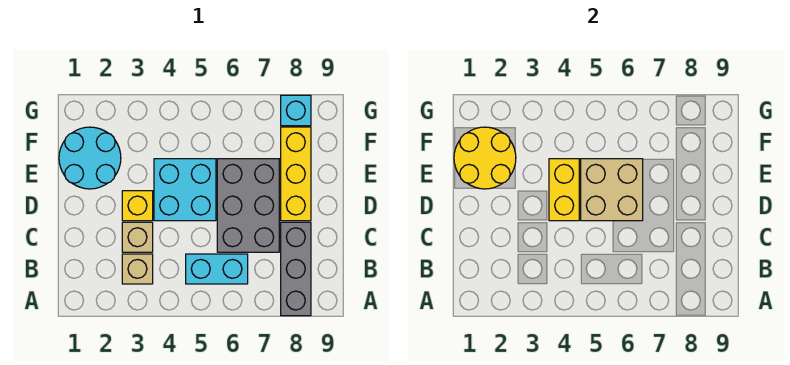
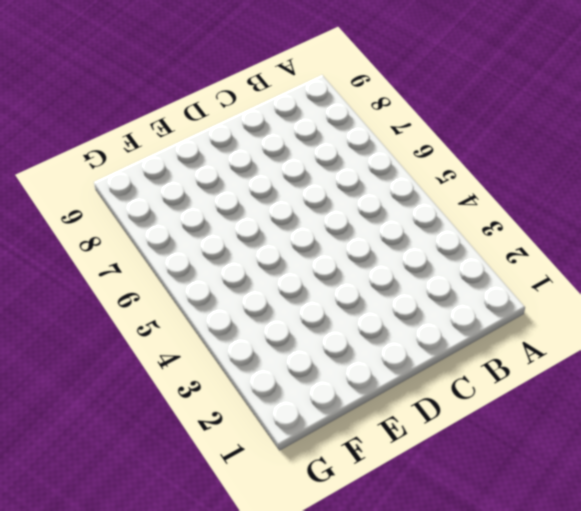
none -> grey 1x3 brick [281,222,311,316]
none -> tan 1x1 brick [122,254,153,284]
none -> cyan 1x2 brick [186,254,248,284]

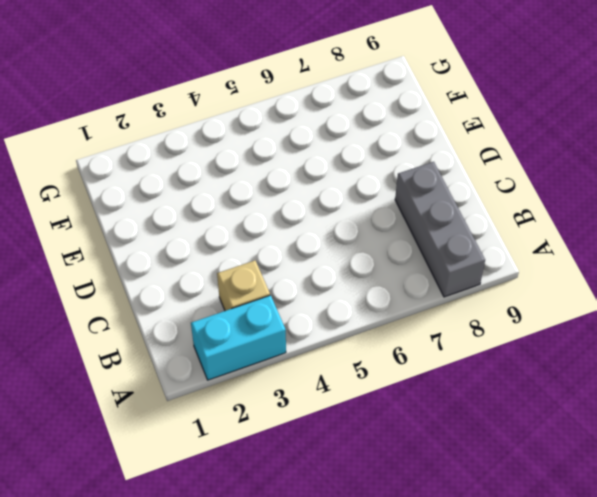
cyan 1x2 brick [191,295,286,380] -> cyan 1x2 brick moved to [186,254,248,284]
none -> tan 1x1 brick [122,222,153,252]
none -> grey 2x3 brick [217,159,279,252]
none -> yellow 1x1 brick [122,191,153,221]

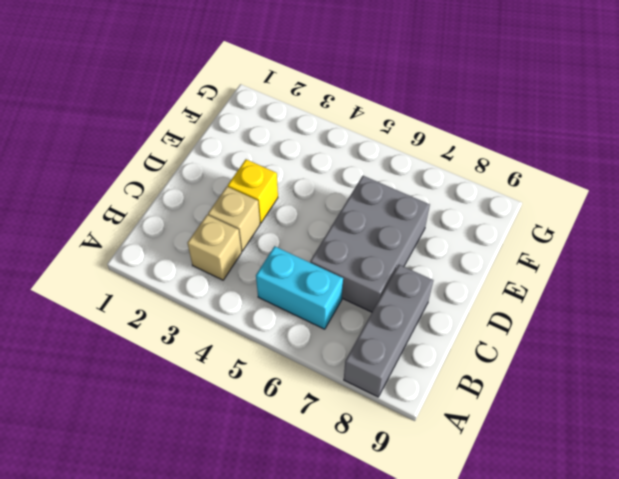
none -> cyan 2x2 brick [154,159,216,221]
none -> yellow 1x3 brick [281,127,311,221]
none -> cyan 2x2 round brick [59,127,121,189]

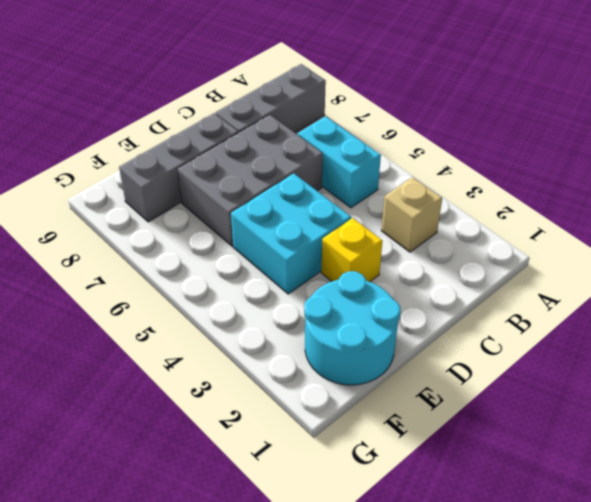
grey 1x3 brick [119,113,238,222] -> yellow 1x3 brick [281,127,311,221]
none -> tan 1x1 brick [122,222,153,252]
none -> cyan 1x1 brick [281,95,311,126]
none -> yellow 1x2 brick [549,159,579,221]

